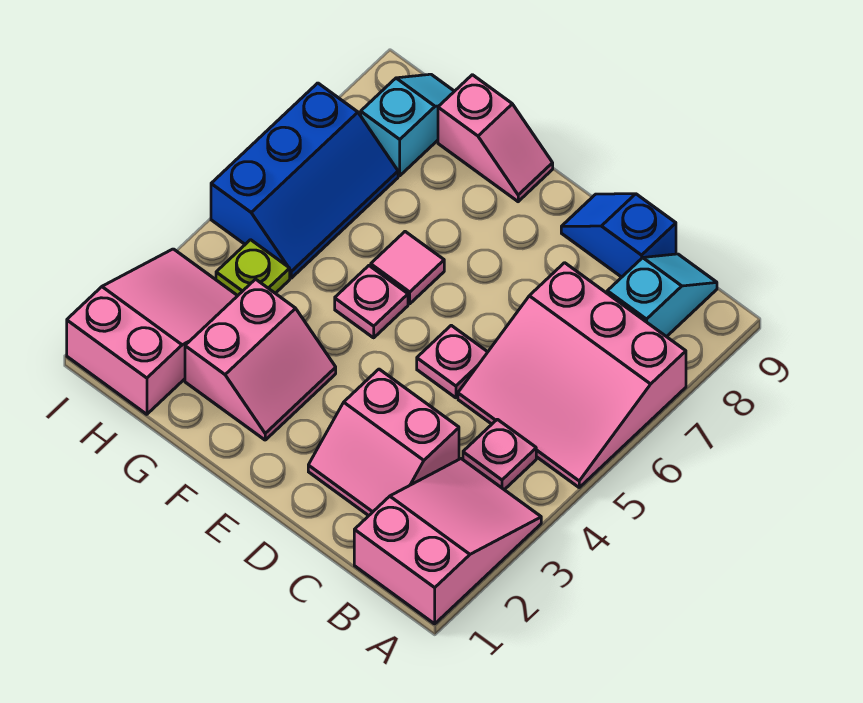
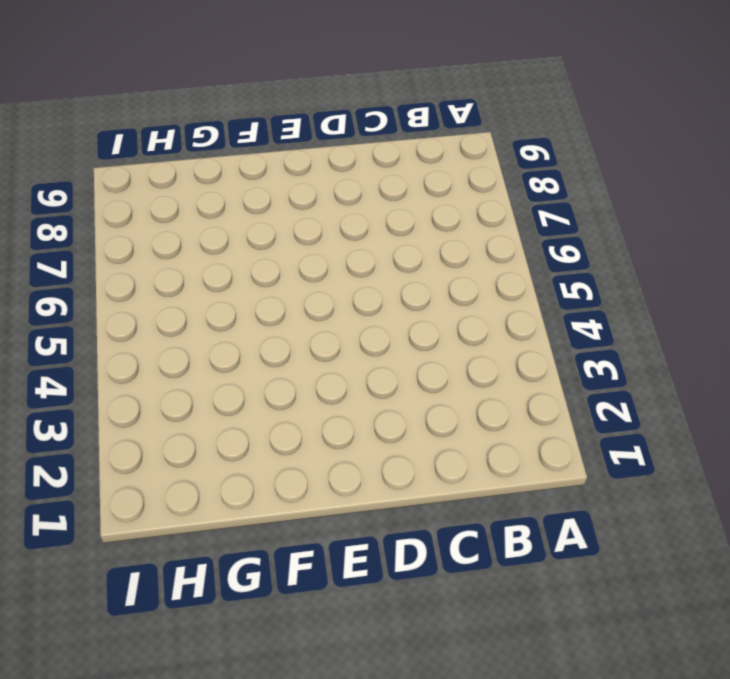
none -> pink 2x3 slope [354,459,541,624]
none -> pink 3x3 slope [458,263,686,487]
none -> pink 1x1 plate [463,419,536,490]

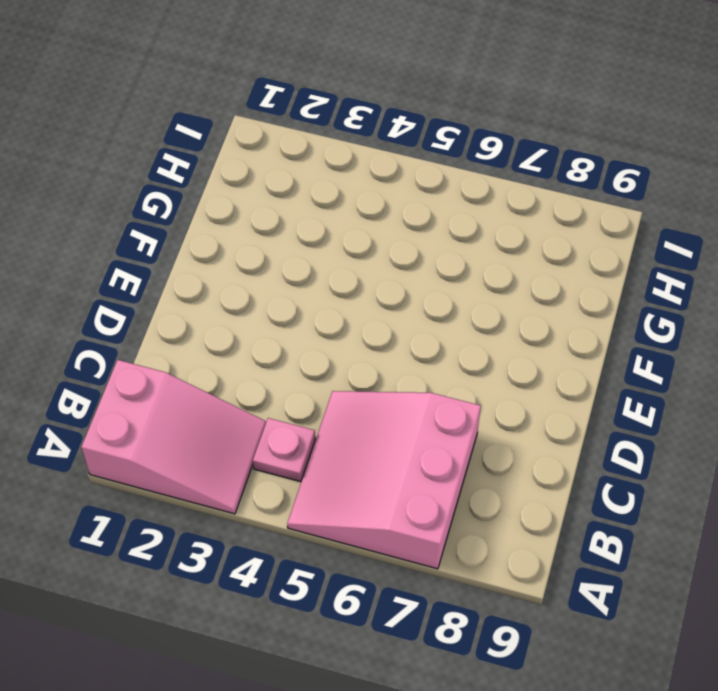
none -> cyan 1x2 slope [607,254,717,337]
none -> pink 2x2 slope [308,369,459,516]
none -> blue 1x2 slope [561,194,676,277]

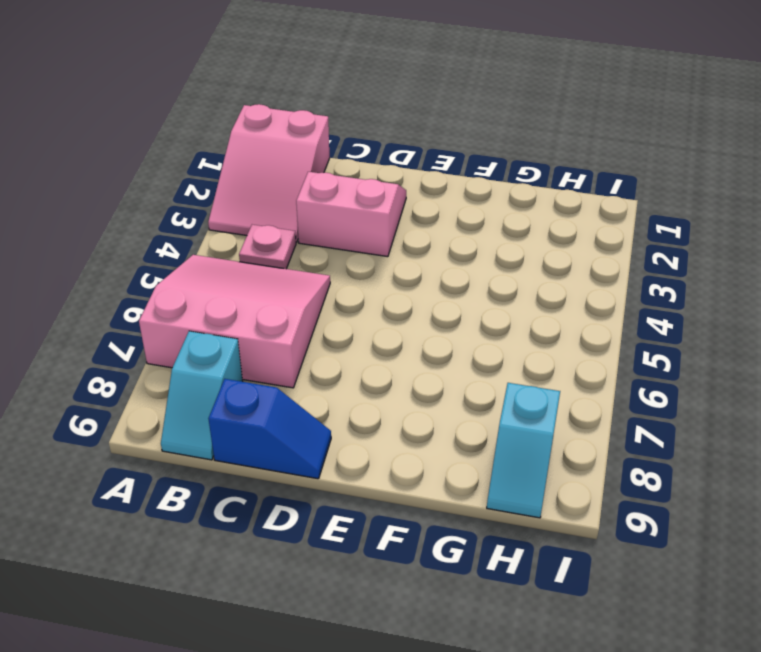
none -> pink 1x1 plate [417,325,487,398]
none -> pink 2x2 slope [185,279,336,440]
none -> pink 1x1 plate [335,266,408,338]

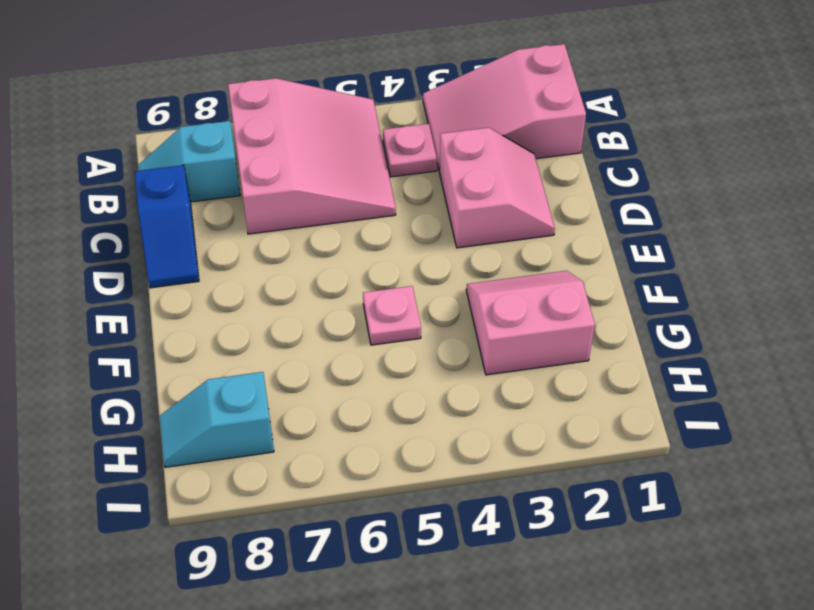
none -> pink 1x1 plate [417,325,487,398]
none -> pink 1x1 tile [371,232,444,304]
none -> pink 1x2 slope [438,75,553,202]

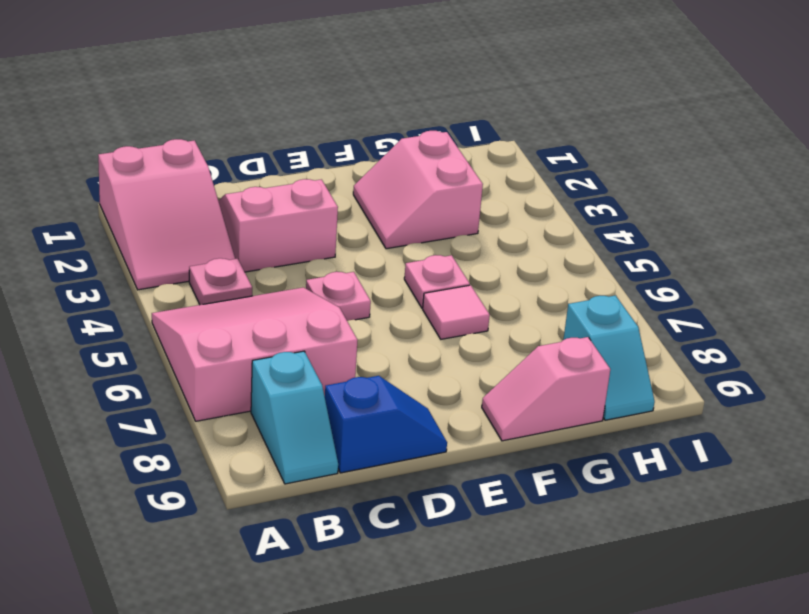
none -> pink 2x3 slope [67,249,237,414]
none -> lime 1x1 plate [216,240,290,296]
none -> blue 2x3 slope [211,83,398,278]

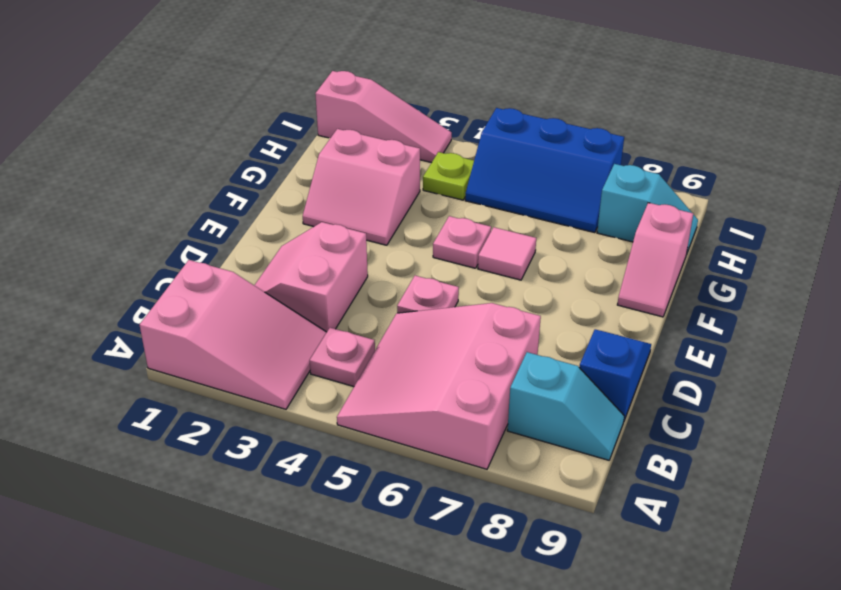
pink 1x3 slope [315,71,452,163] -> pink 2x3 slope [67,249,237,414]

